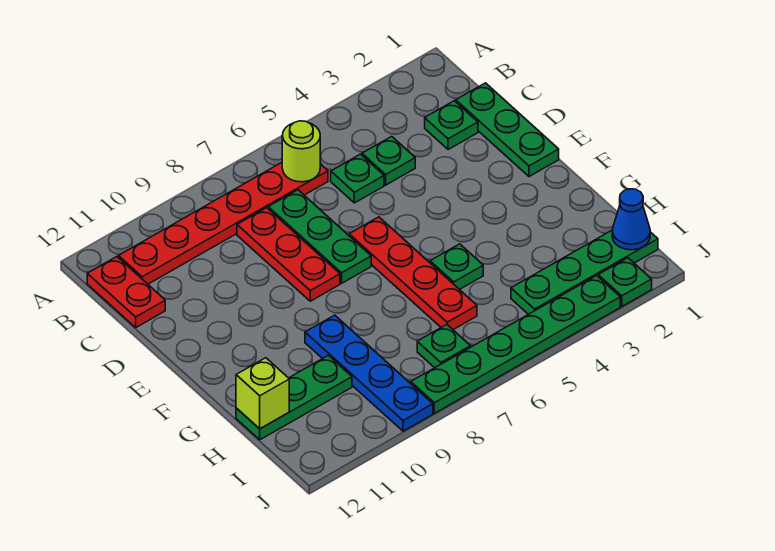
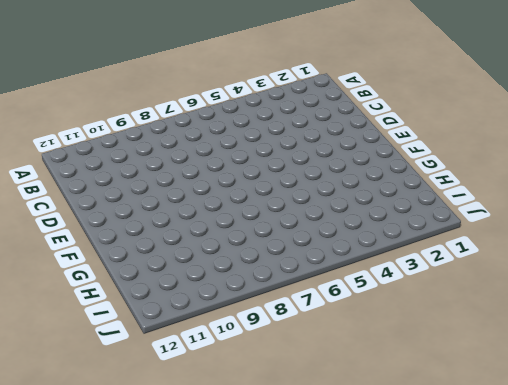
none -> red 1x6 plate [118,163,328,284]
none -> red 1x2 plate [87,257,165,327]
none -> green 1x3 plate [456,83,559,177]

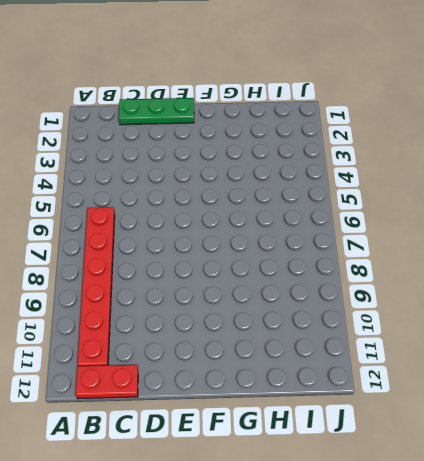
none -> green 1x1 plate [425,101,478,150]
none -> green 1x1 plate [362,136,415,185]
none -> green 1x1 plate [331,154,384,203]

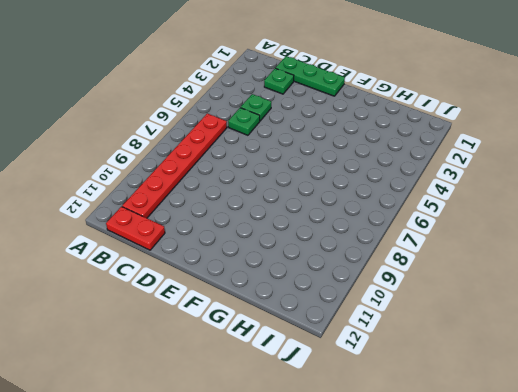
none -> green 1x3 plate [268,190,371,283]
none -> red 1x3 plate [237,208,340,301]
none -> red 1x4 plate [349,217,477,330]

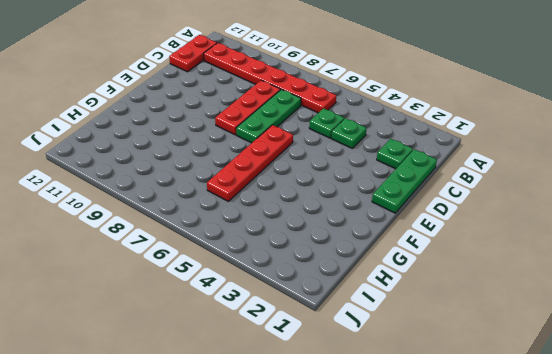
none -> green 1x1 plate [430,244,483,290]
none -> blue 1x4 plate [305,315,433,431]
none -> green 1x3 plate [236,355,352,440]

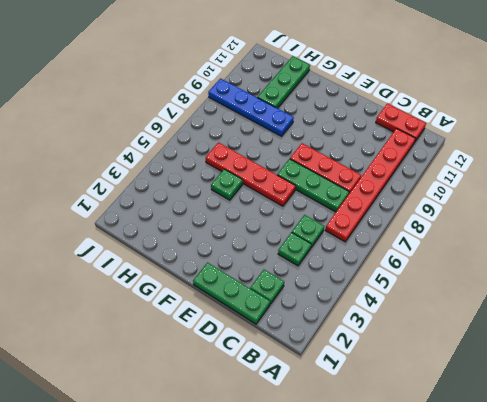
none -> green 1x4 plate [511,230,658,314]
none -> green 1x1 plate [417,325,471,368]
none -> green 1x1 plate [598,258,652,306]

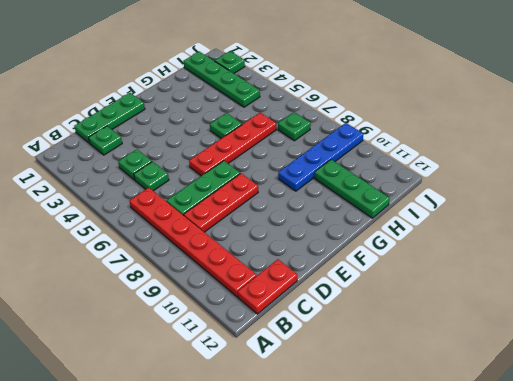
none -> green 1x6 plate [411,276,620,413]
none -> lime 1x1 round brick [282,121,320,182]
none -> lime 1x1 brick [236,358,289,429]

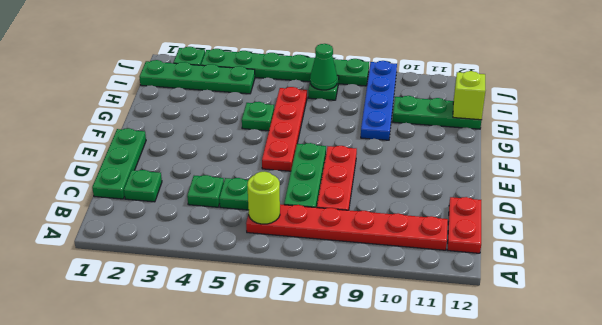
green 1x1 cone [310,44,337,90] -> none
none -> blue 1x1 cone [612,189,650,250]

